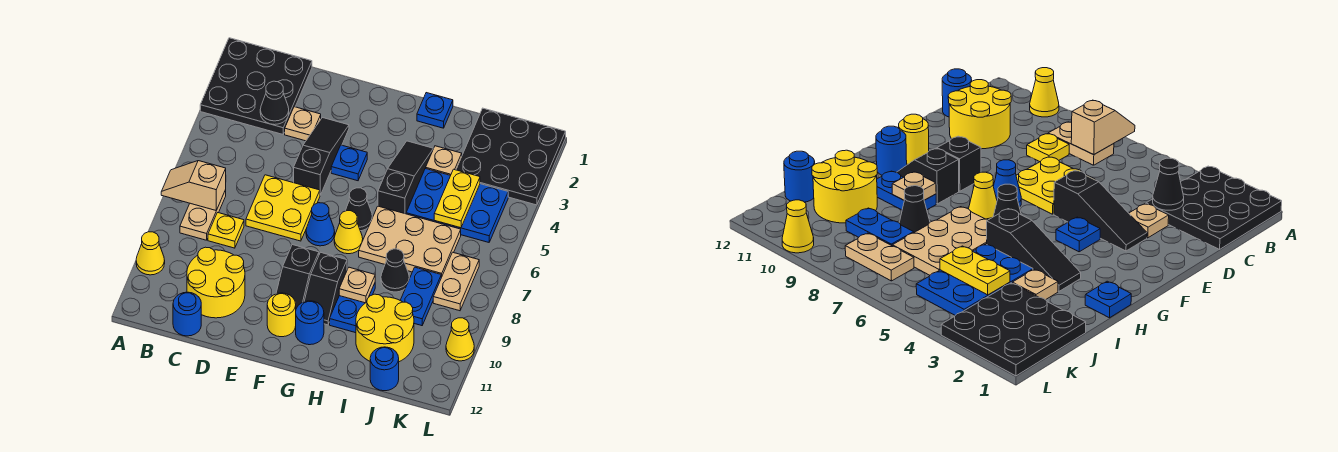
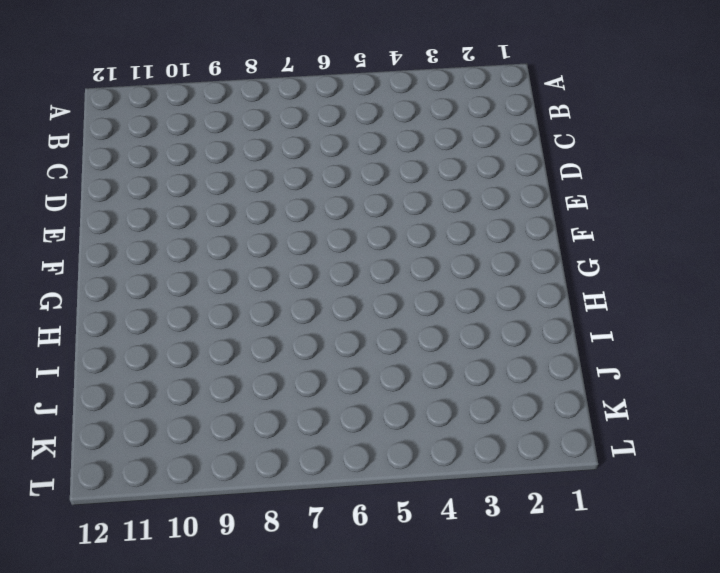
none -> black 3x3 plate [200,38,312,134]
none -> yellow 1x1 cone [136,232,165,275]
none -> tan 1x2 plate [180,190,226,240]
none -> yellow 1x1 plate [208,213,244,248]

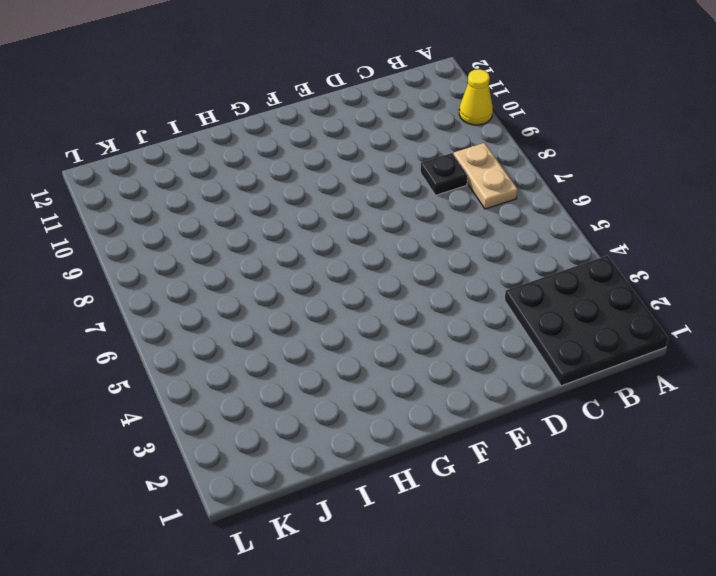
black 1x1 plate [420,153,468,195] -> yellow 1x1 plate [208,213,244,248]
none -> yellow 2x2 round brick [187,247,245,318]
none -> blue 1x1 round brick [173,292,201,336]
none -> tan 1x1 plate [285,107,321,141]
none -> yellow 2x2 plate [246,175,320,241]

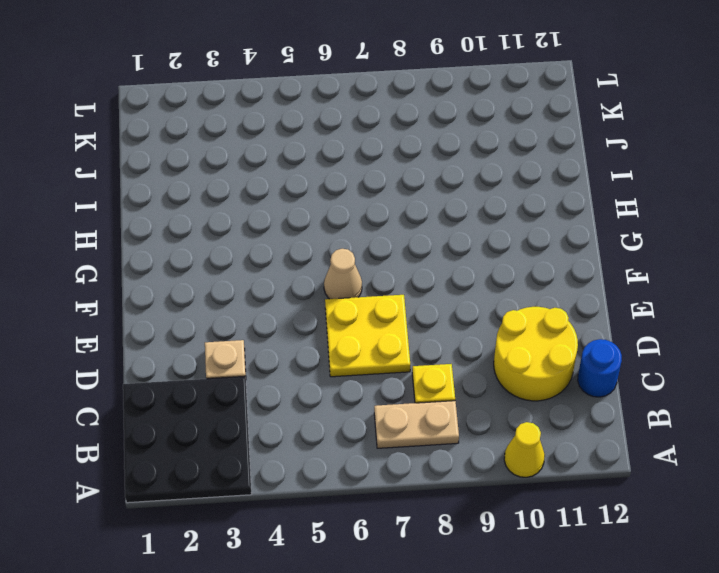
tan 1x1 cone [324,249,362,299] -> none
none -> black 1x3 slope [294,117,349,195]
none -> blue 1x1 plate [331,145,367,181]
none -> blue 1x1 cone [306,203,335,246]
none -> black 1x2 slope [276,245,319,308]

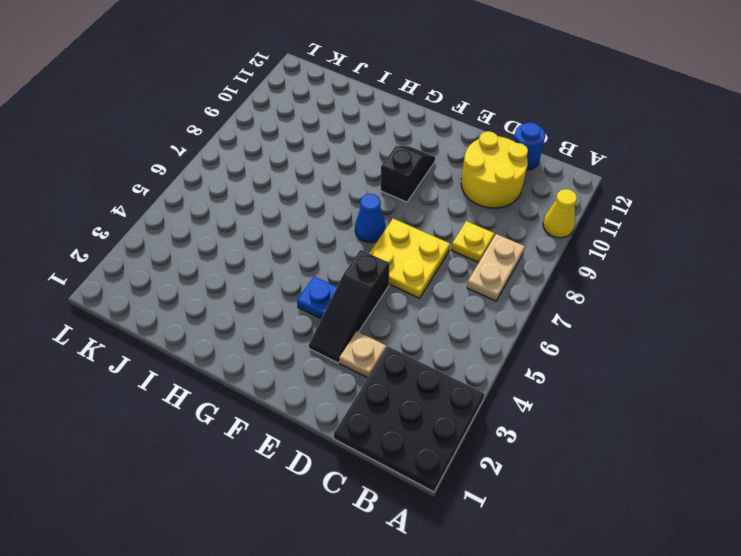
none -> yellow 1x1 round brick [267,293,296,337]
none -> black 1x1 cone [345,188,372,231]
none -> yellow 1x1 cone [334,211,363,254]
none -> black 1x2 slope [304,252,347,325]

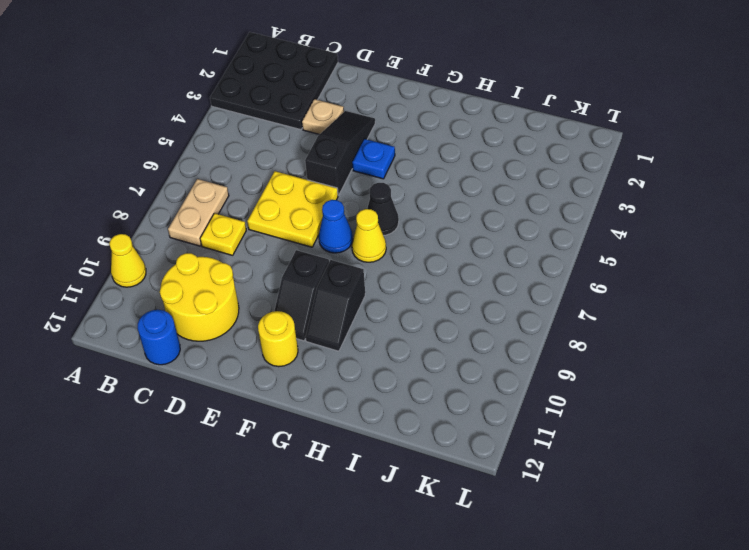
none -> blue 1x1 round brick [296,301,324,345]
none -> blue 1x1 plate [417,93,453,128]
none -> black 1x3 slope [378,141,434,214]
none -> tan 2x3 plate [359,206,461,277]

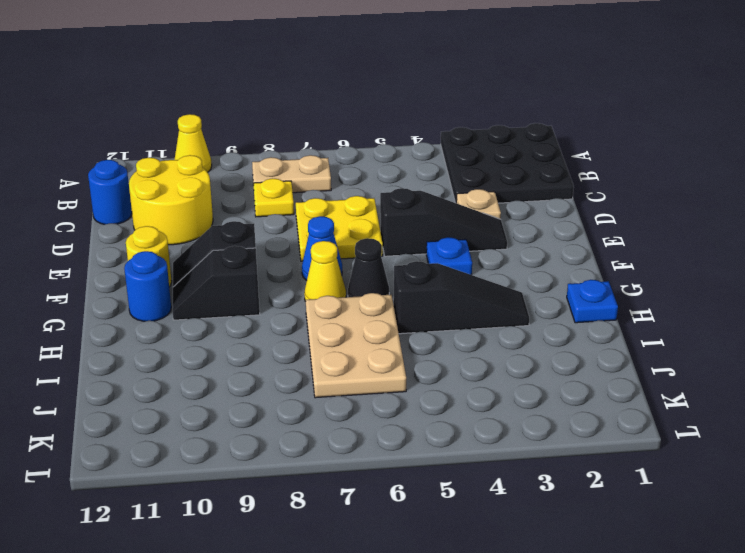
none -> blue 1x2 plate [330,283,375,333]
none -> tan 1x1 plate [426,146,462,175]
none -> blue 2x3 plate [406,168,508,242]
none -> black 1x1 cone [381,249,409,292]

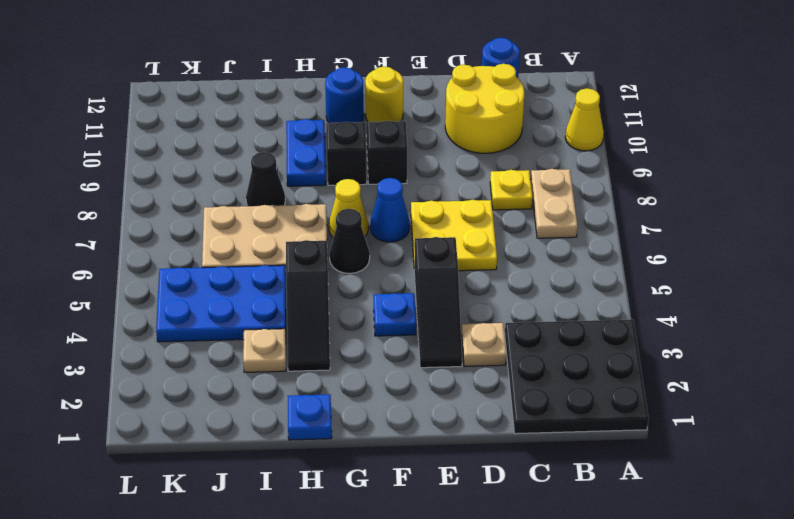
none -> yellow 2x2 round brick [356,294,414,362]
none -> black 3x3 plate [456,108,566,205]
none -> blue 1x2 plate [400,267,441,326]
none -> blue 1x1 round brick [370,347,399,391]

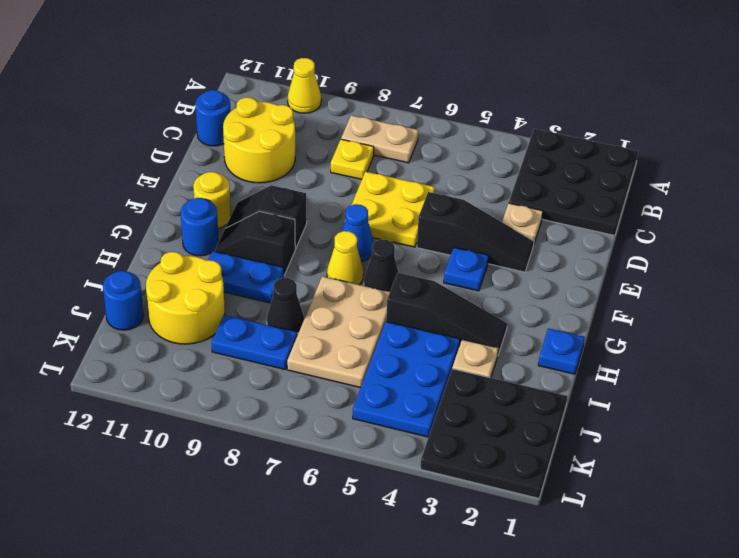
none -> tan 1x2 plate [433,252,479,311]
none -> yellow 1x1 cone [446,318,474,361]
none -> tan 1x2 slope [161,161,226,210]
none -> black 1x1 cone [260,81,289,125]

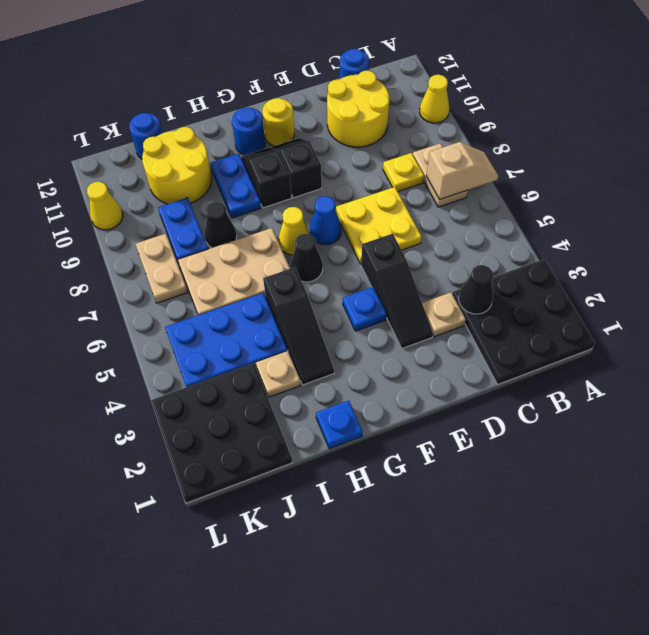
none -> tan 1x1 plate [339,267,375,303]
none -> yellow 1x2 plate [434,169,480,228]

